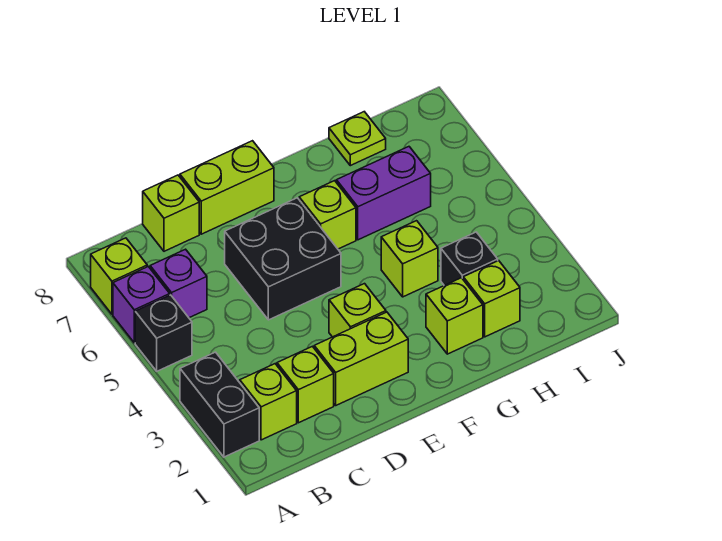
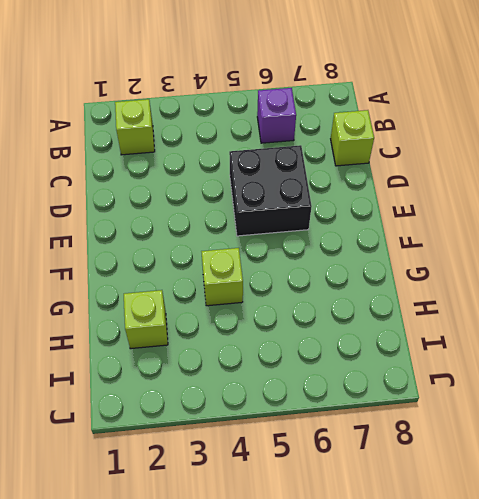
none -> black 1x2 brick [180,352,259,457]
none -> black 1x1 brick [135,295,192,371]
none -> purple 1x1 brick [113,267,170,343]

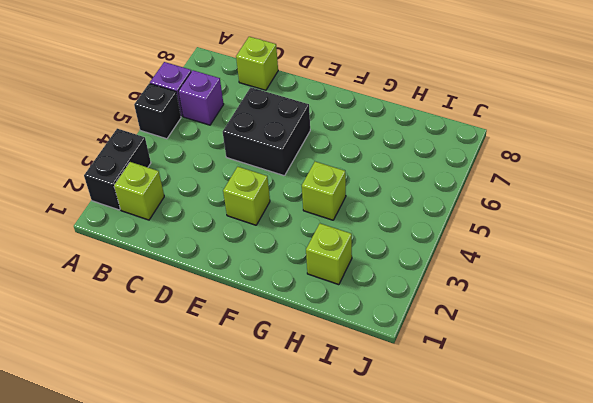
none -> lime 1x1 brick [91,238,147,314]
none -> lime 1x1 brick [277,346,334,423]
none -> lime 1x2 brick [314,312,408,405]

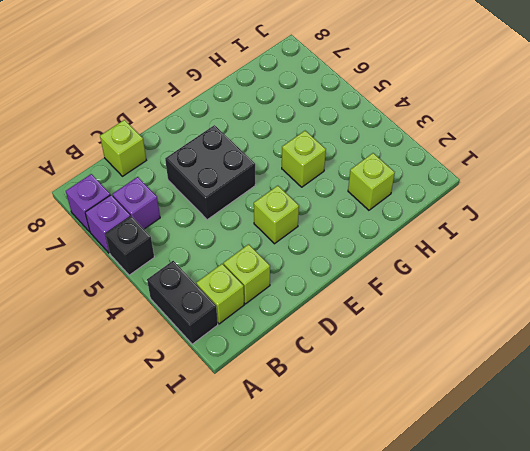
purple 1x1 brick [66,174,110,232] -> lime 1x1 brick [91,238,147,314]
none -> lime 1x2 brick [314,312,408,405]
none -> lime 1x2 brick [180,141,274,234]
none -> lime 1x1 brick [299,181,356,249]

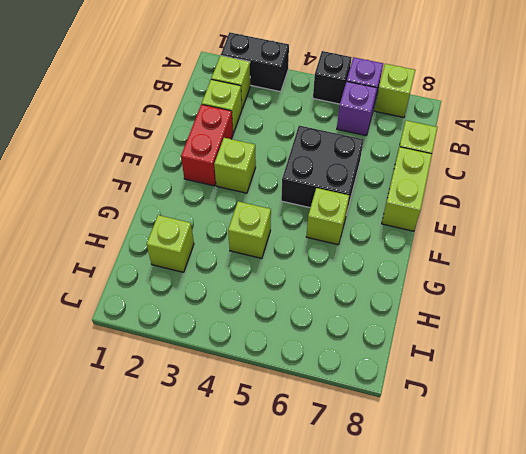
red 1x2 brick [181,104,233,186] -> lime 1x2 brick [314,312,408,405]
none -> lime 1x1 brick [426,278,483,354]
none -> purple 1x2 brick [336,147,431,240]
none -> black 1x1 brick [441,232,498,285]

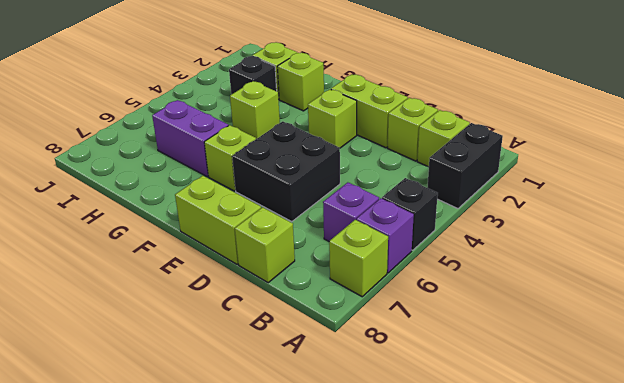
none -> lime 1x1 plate [329,112,386,166]

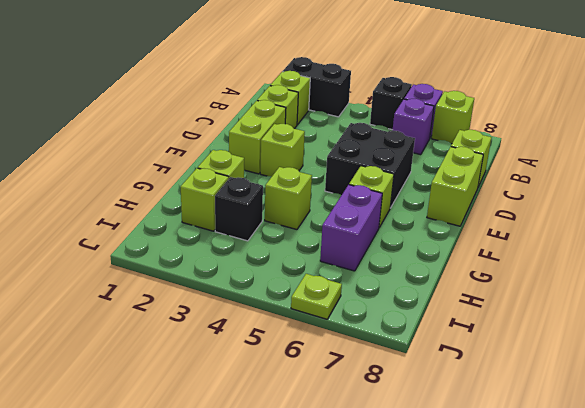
lime 1x1 plate [291,274,342,319] -> lime 1x1 plate moved to [329,112,386,166]

